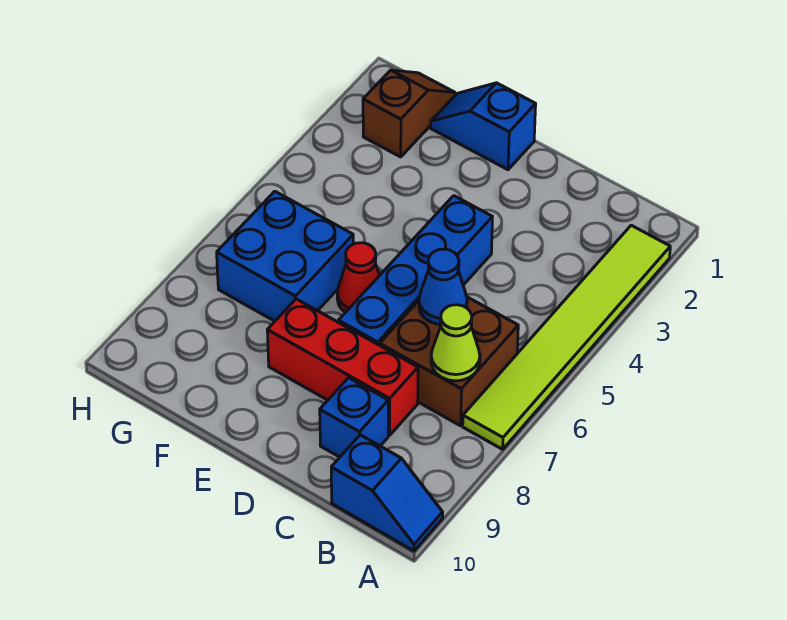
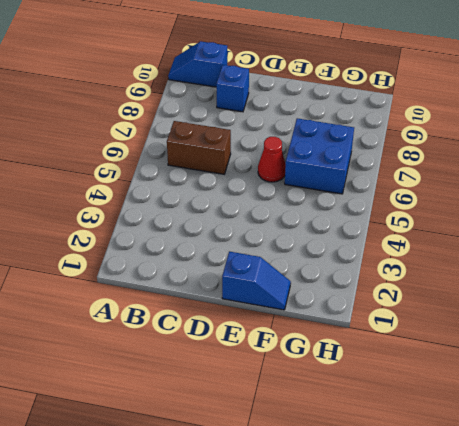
brown 1x2 brick [167,121,231,174] -> brown 2x2 brick [380,297,518,426]
none -> lime 1x6 tile [463,225,670,449]
none -> red 1x3 brick [267,299,418,435]
none -> blue 1x4 brick [338,196,492,345]

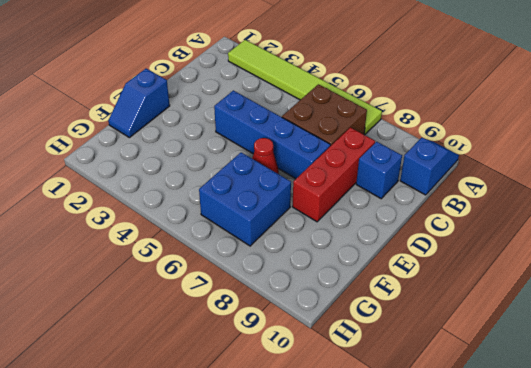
none -> brown 1x2 slope [363,70,455,157]
none -> lime 1x1 cone [431,305,480,381]
none -> blue 1x1 cone [419,249,467,325]

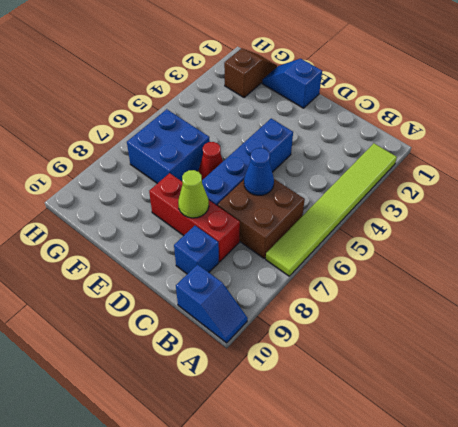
lime 1x1 cone [178,170,209,218] -> lime 1x1 cone moved to [431,305,480,381]

